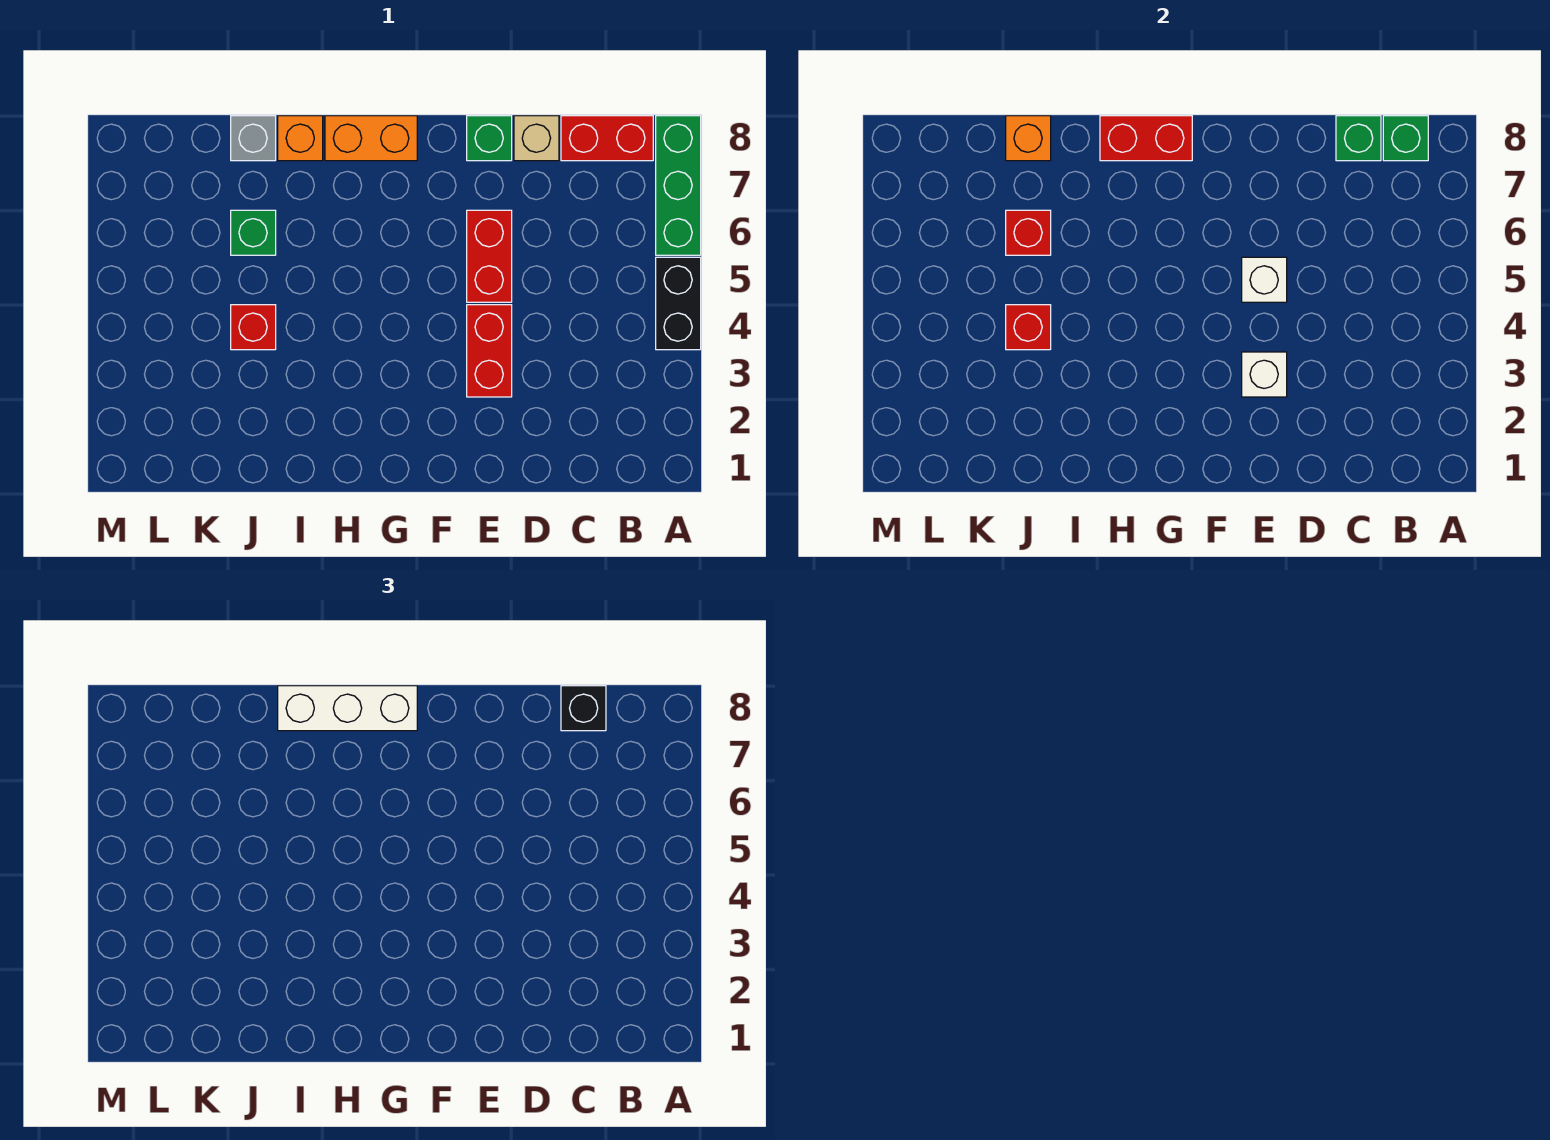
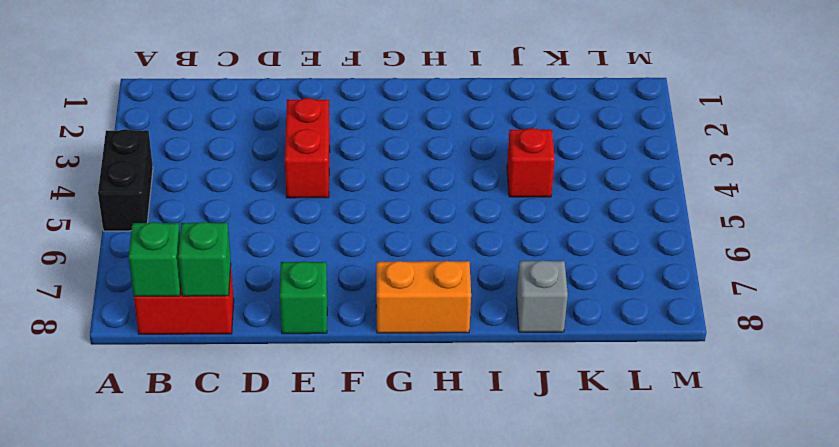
none -> green 1x3 brick [656,116,701,255]
none -> tan 1x1 brick [514,116,559,161]
none -> red 1x2 brick [467,210,512,302]

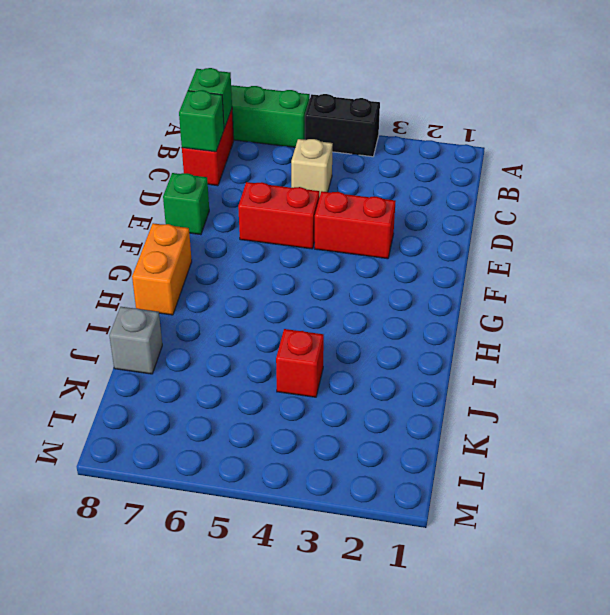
tan 1x1 brick [291,139,333,198] -> tan 1x1 brick moved to [514,116,559,161]
none -> orange 1x1 brick [278,116,323,161]
none -> green 1x1 brick [231,210,276,255]
none -> white 1x1 brick [1242,352,1287,397]

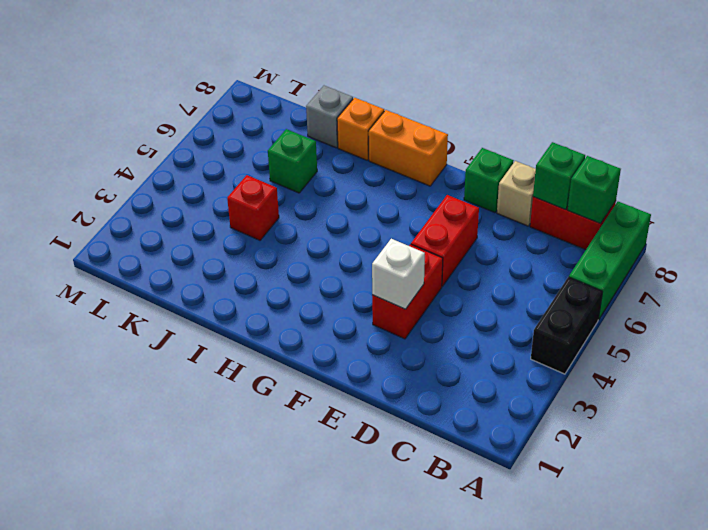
none -> white 1x1 brick [1242,257,1287,302]
none -> red 1x2 brick [1100,116,1192,161]
none -> red 1x1 brick [1006,305,1051,350]

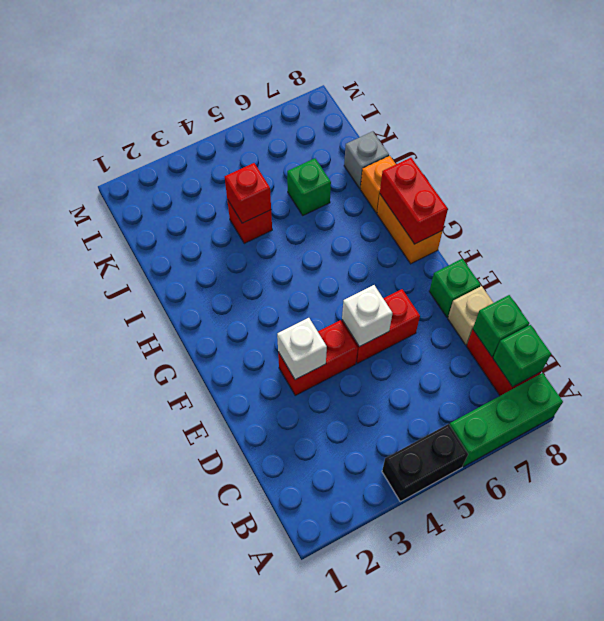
none -> red 1x1 brick [1006,210,1051,255]
none -> orange 1x1 brick [1006,116,1051,161]
none -> black 1x1 brick [561,686,606,731]

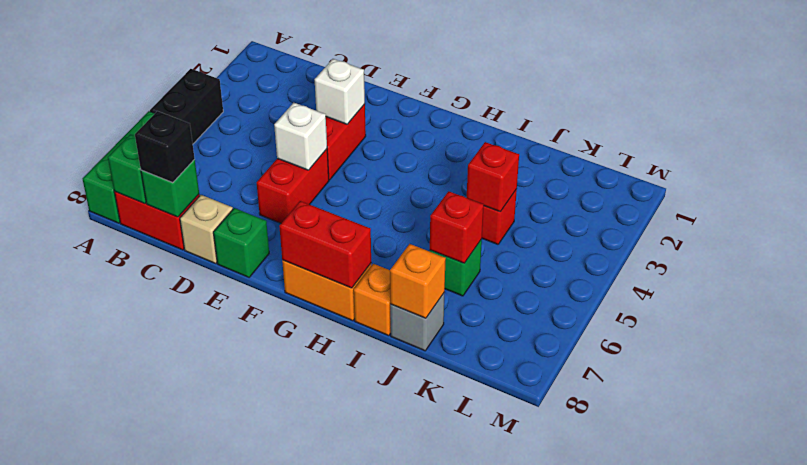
none -> white 1x3 brick [278,686,417,731]

